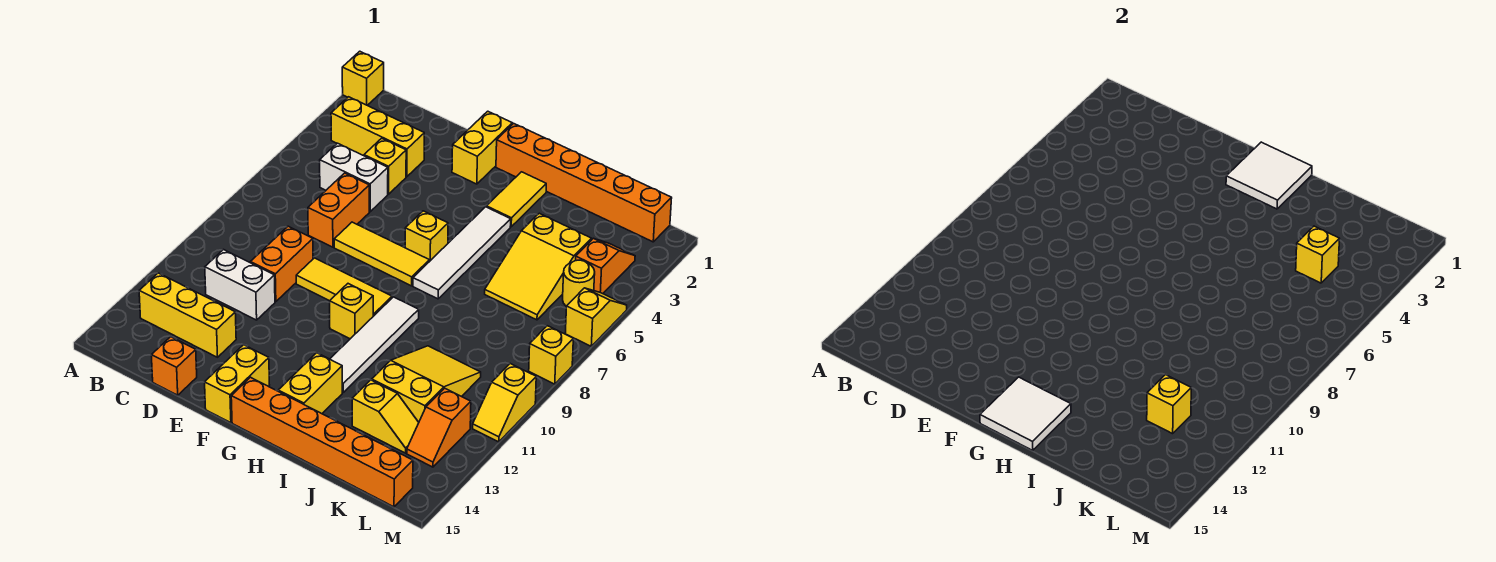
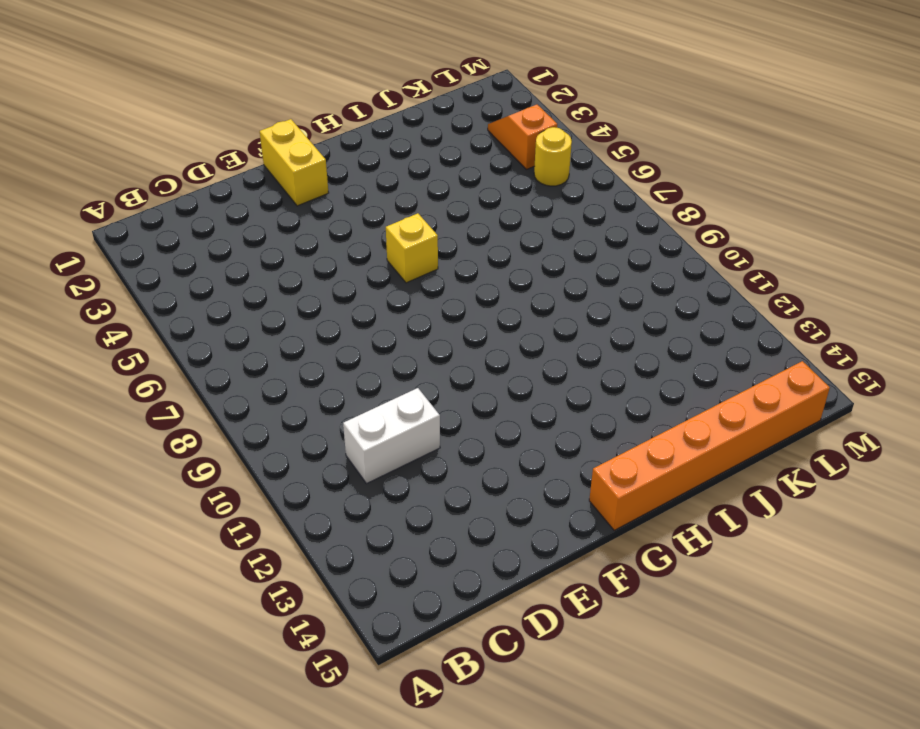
none -> yellow 1x1 brick [342,51,384,105]
none -> yellow 1x3 brick [331,97,424,177]
none -> yellow 1x3 brick [139,273,236,357]
none -> white 1x2 brick [320,143,388,212]

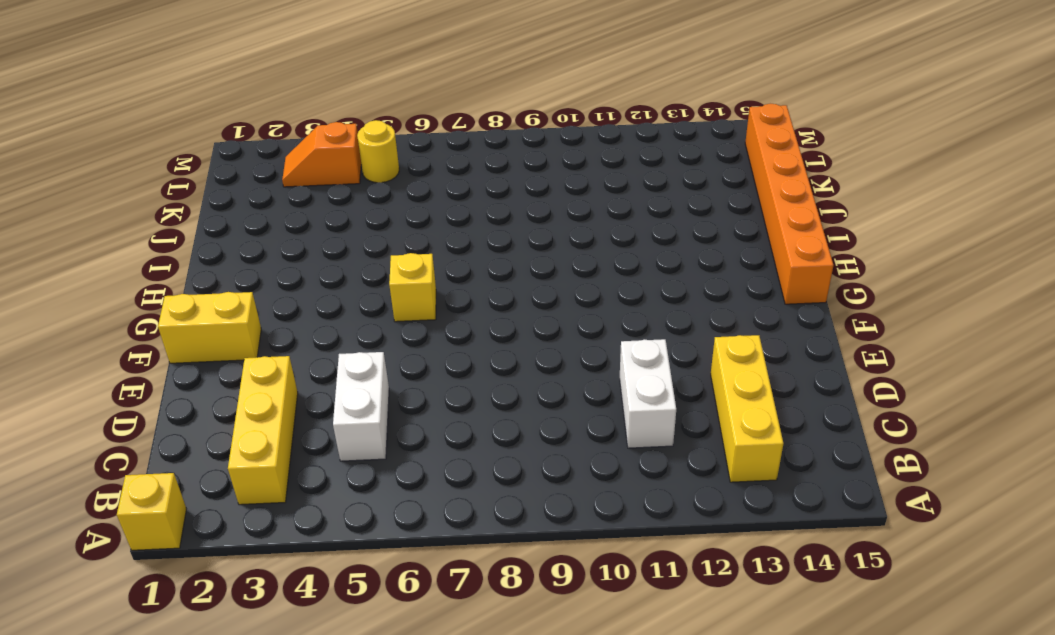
none -> yellow 1x1 brick [364,138,406,194]
none -> orange 1x2 brick [308,173,369,247]
none -> orange 1x2 brick [250,226,313,302]
none -> orange 1x1 brick [151,337,197,395]

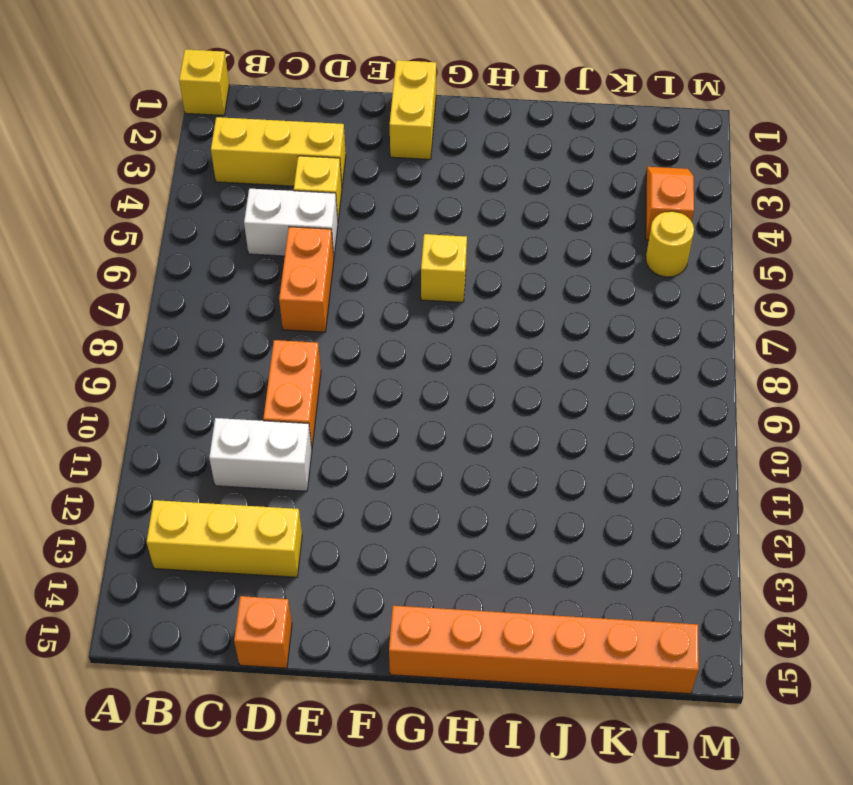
none -> yellow 1x3 tile [334,222,429,286]
none -> yellow 1x3 tile [296,258,392,316]
none -> yellow 1x2 brick [205,345,269,423]
none -> orange 1x6 brick [496,123,672,242]

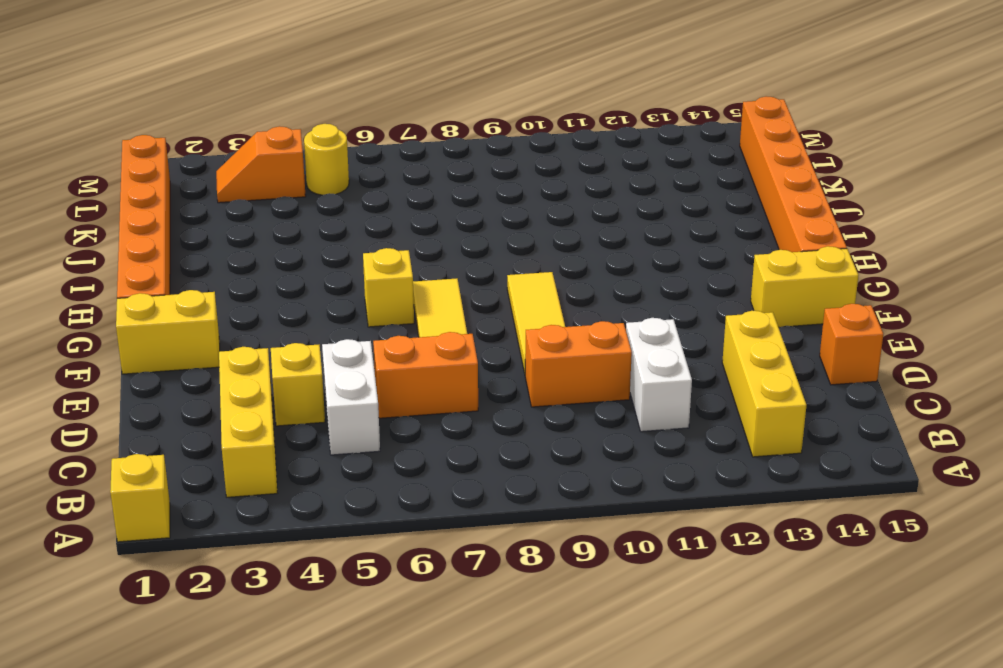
none -> yellow 1x1 brick [330,284,373,339]
none -> yellow 1x2 tile [486,172,546,227]
none -> white 1x4 tile [413,207,511,299]
none -> white 1x4 tile [330,297,419,392]

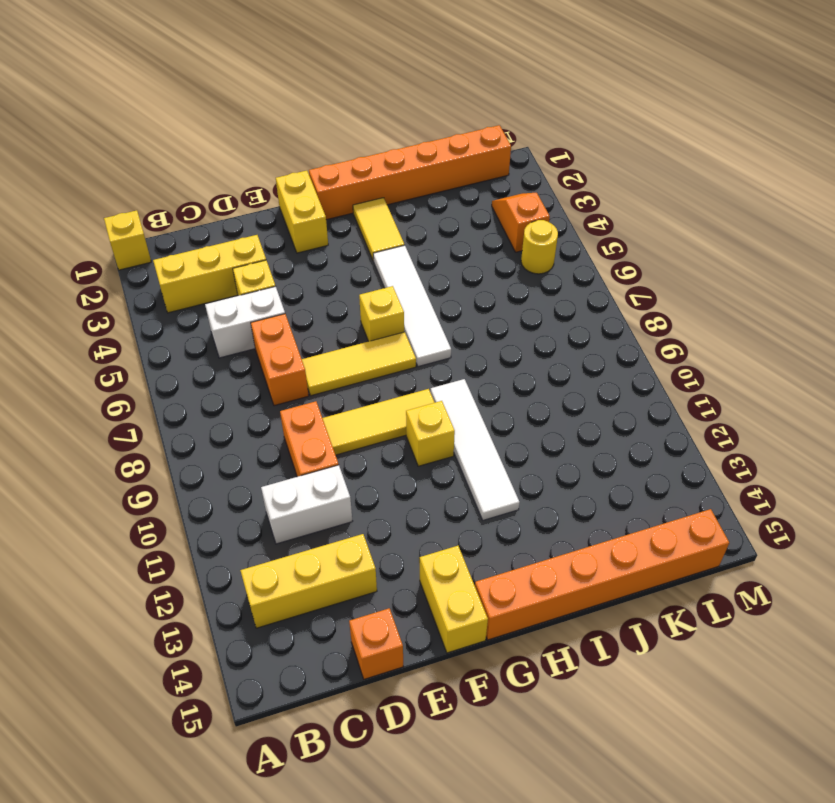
none -> yellow 1x2 brick [278,353,342,414]
none -> yellow 2x3 slope [485,213,591,320]
none -> yellow 2x3 slope [372,346,481,422]
none -> yellow 1x2 slope [352,380,419,453]

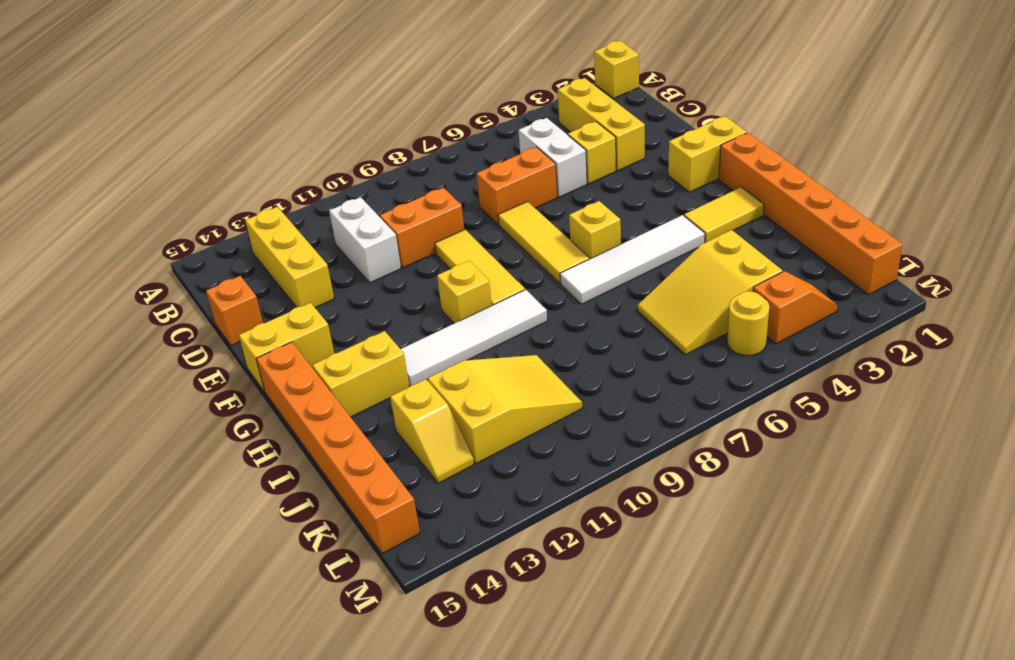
none -> orange 1x2 slope [407,388,471,467]
none -> yellow 1x2 slope [565,288,627,346]
none -> yellow 1x1 brick [529,326,573,384]
none -> yellow 1x2 slope [473,364,536,442]

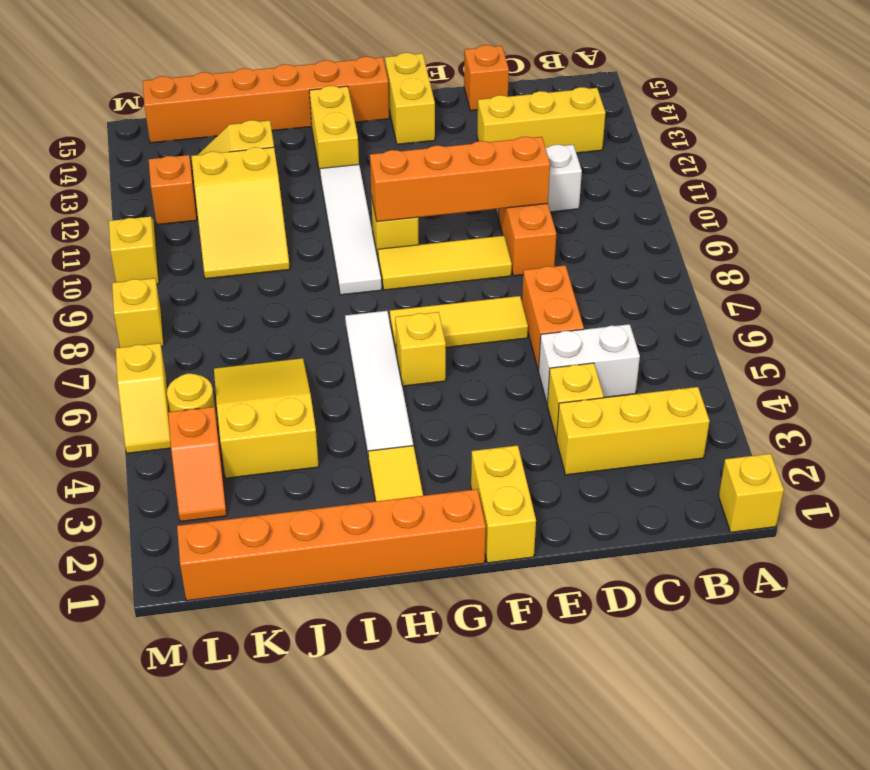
orange 1x4 brick [370,137,550,222] -> none
none -> white 2x2 tile [1226,142,1312,209]
none -> white 2x2 tile [980,377,1071,450]
none -> yellow 1x1 brick [1296,226,1339,283]
none -> yellow 1x1 brick [1147,375,1191,434]

